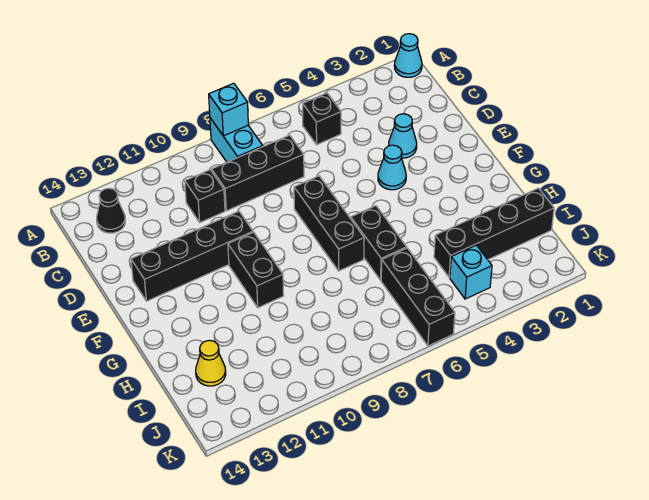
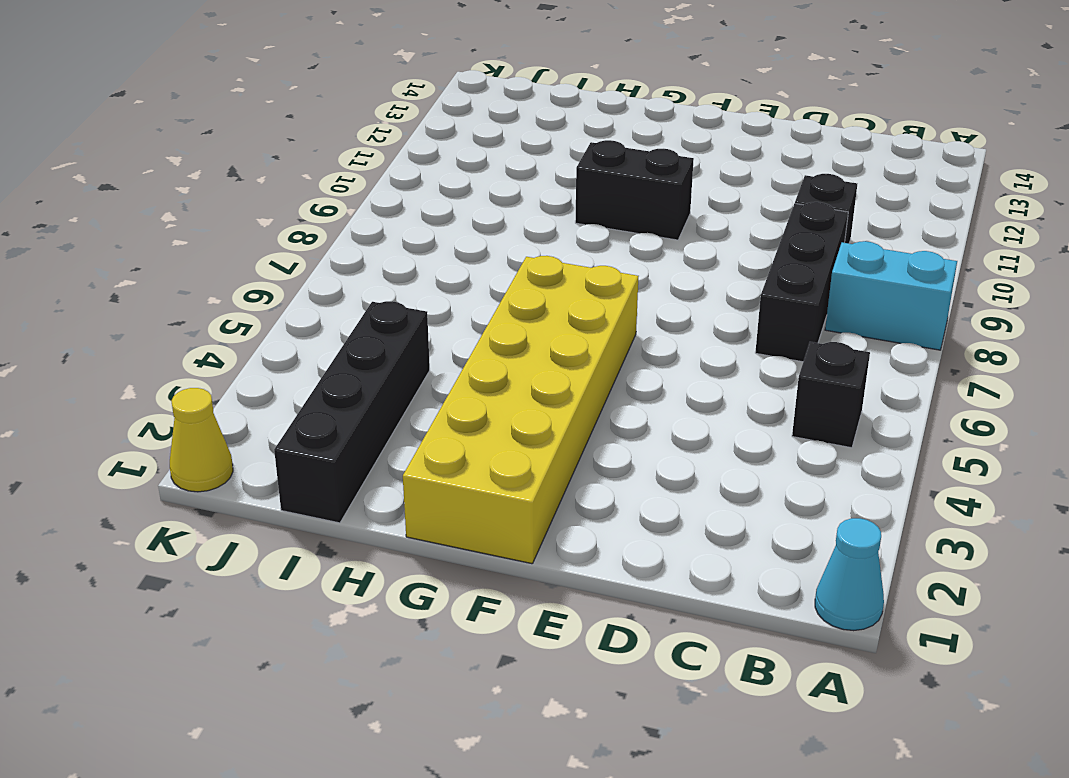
yellow 2x6 brick [403,256,638,564] -> black 1x2 brick [351,206,407,280]
yellow 1x1 cone [170,388,233,492] -> yellow 1x1 cone moved to [196,340,226,386]
none -> black 1x1 cone [97,188,125,233]
none -> cyan 1x1 cone [389,114,417,158]
none -> cyan 1x1 cone [378,145,406,190]

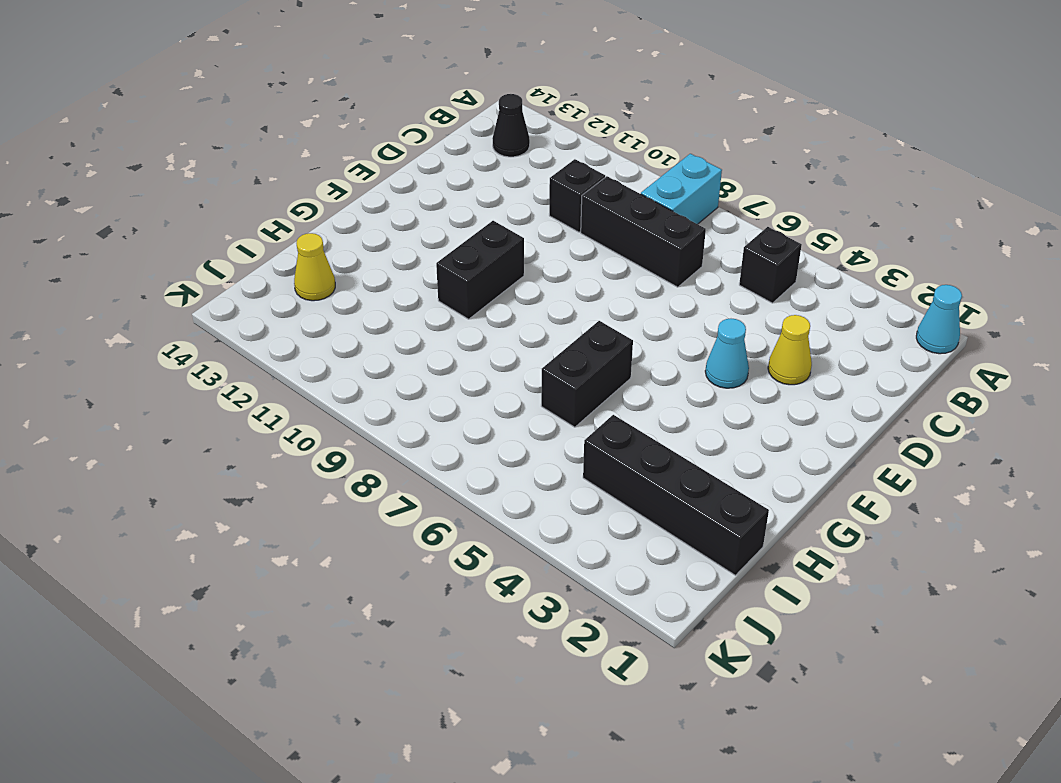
yellow 1x1 cone [768,315,812,385] -> cyan 1x1 cone [389,114,417,158]
none -> black 1x3 brick [294,176,364,271]
none -> black 1x4 brick [131,211,253,301]
none -> black 1x3 brick [381,248,455,346]

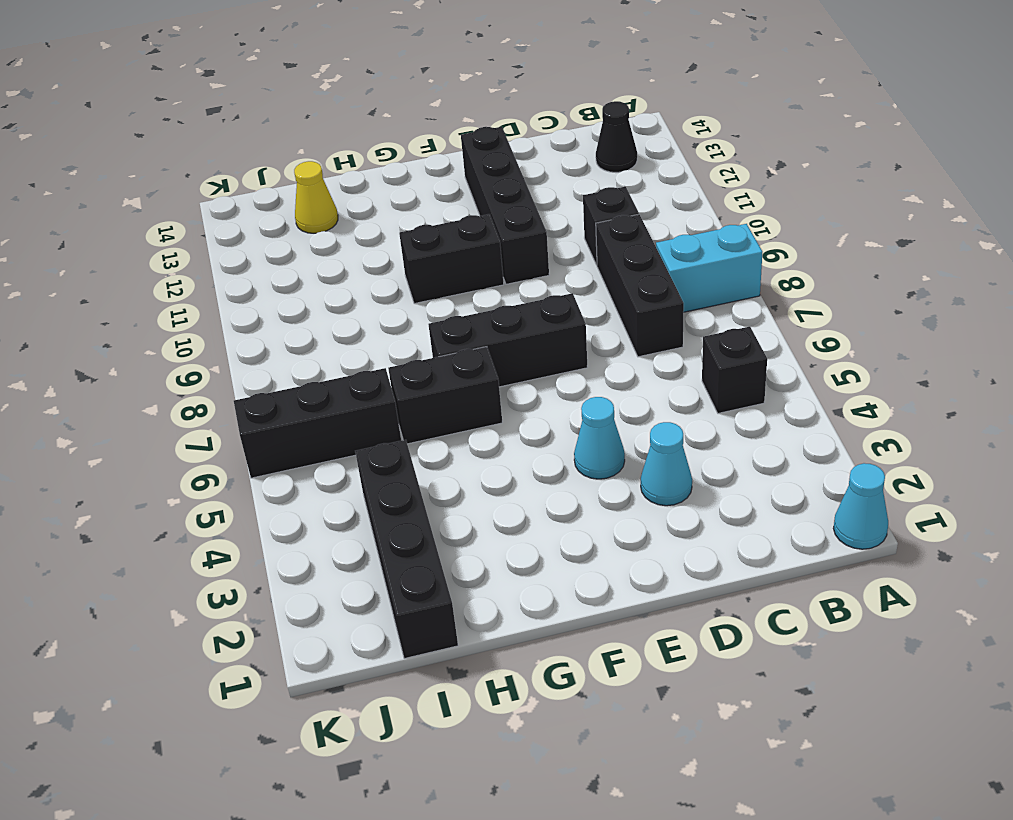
none -> cyan 1x1 brick [450,245,492,299]
none -> cyan 1x1 brick [209,83,248,136]

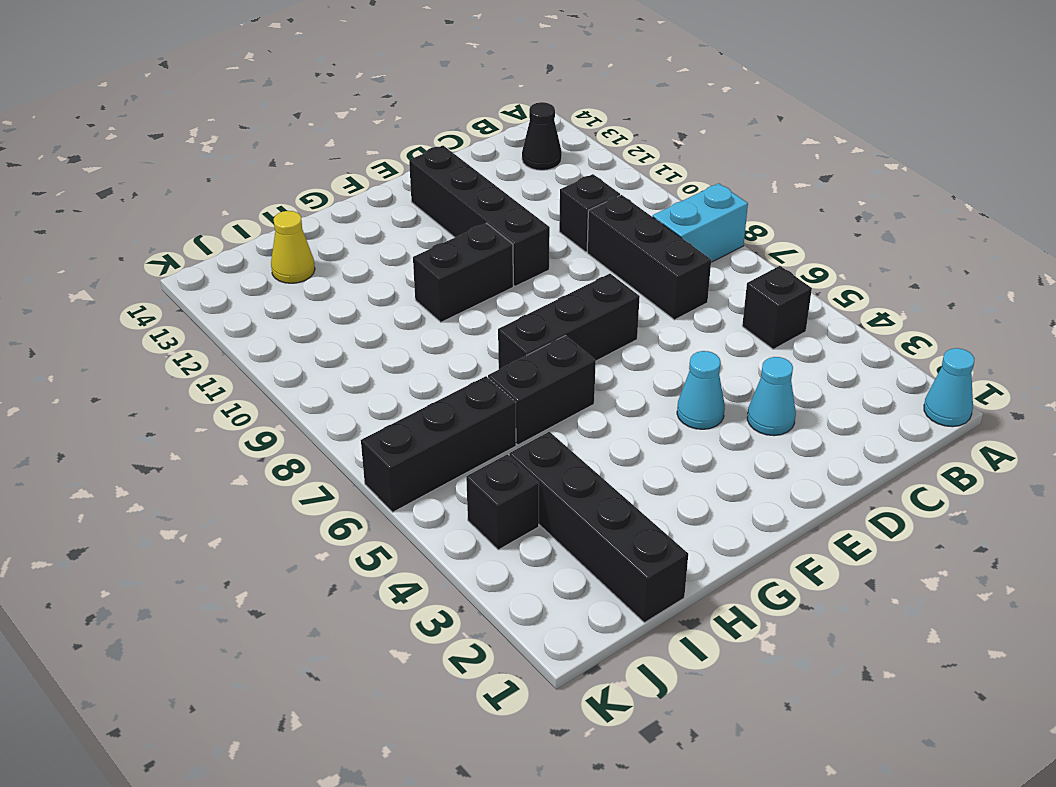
black 1x1 brick [466,454,539,550] -> cyan 1x1 brick [450,245,492,299]
none -> cyan 1x1 brick [209,83,248,136]

